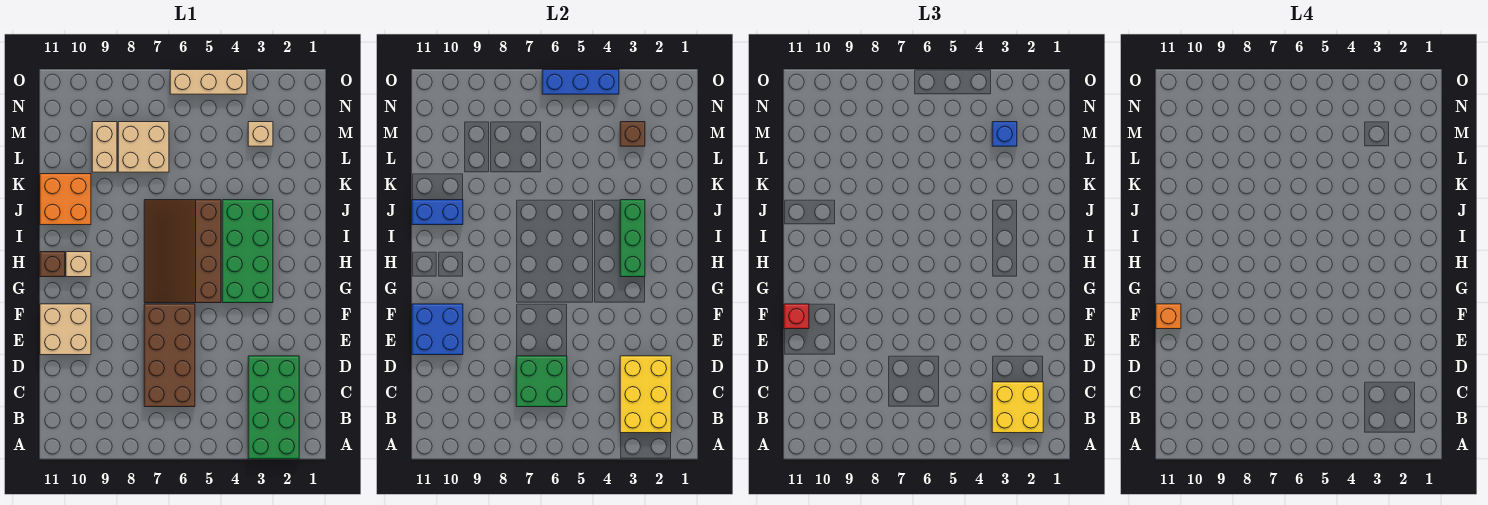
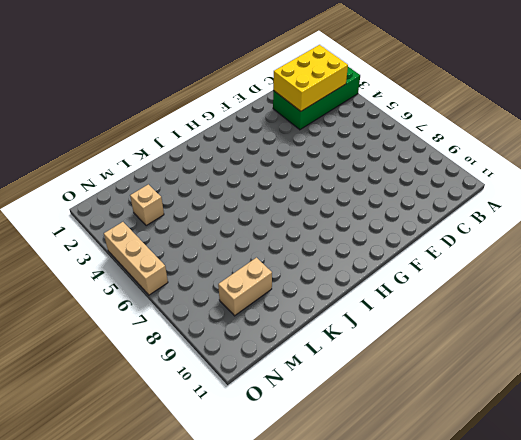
none -> brown 2x4 brick [144,304,195,407]
none -> tan 2x2 brick [40,304,91,355]
none -> green 2x4 brick [222,200,273,303]

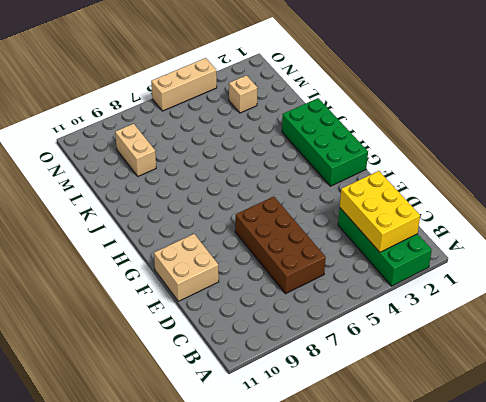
green 2x4 brick [282,98,368,186] -> green 2x4 brick moved to [222,200,273,303]
none -> brown 3x4 slope [144,200,221,303]
none -> tan 1x1 brick [66,252,91,277]
none -> brown 1x1 brick [40,252,65,277]

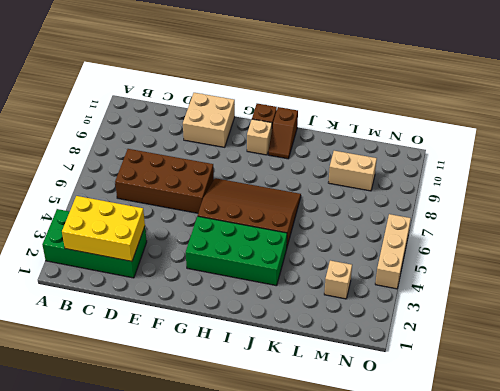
brown 1x2 slope [268,107,298,159] -> none
none -> orange 2x2 brick [40,174,91,225]
none -> tan 2x2 brick [118,122,169,172]
none -> green 2x2 brick [516,356,567,407]

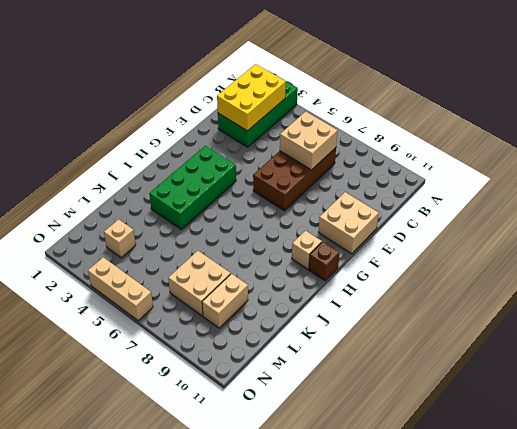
tan 2x2 brick [280,111,338,170] -> green 2x2 brick [516,356,567,407]
none -> brown 3x4 slope [144,200,221,303]
none -> orange 2x2 brick [40,174,91,225]
none -> blue 2x2 brick [412,304,463,355]

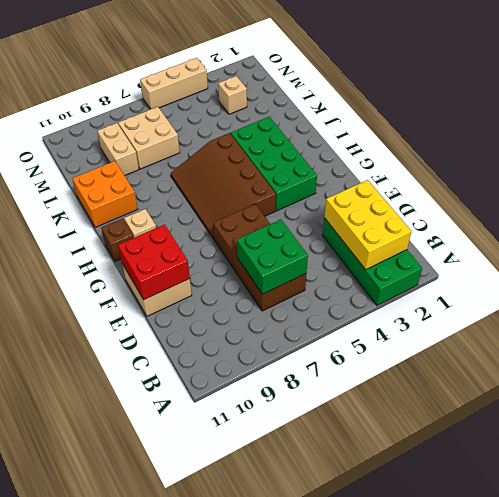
red 2x2 brick [118,225,190,300] -> blue 2x2 brick [412,304,463,355]
none -> green 1x3 brick [620,200,645,277]
none -> blue 1x2 brick [412,200,463,225]
none -> brown 1x1 brick [620,122,645,146]

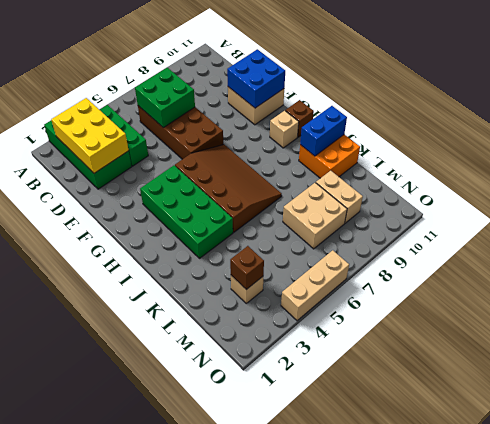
green 1x3 brick [100,105,148,166] -> green 1x3 brick moved to [620,200,645,277]
none -> blue 1x3 brick [542,70,619,94]
none -> yellow 2x2 brick [992,382,1043,433]
none -> red 1x1 brick [784,304,809,329]

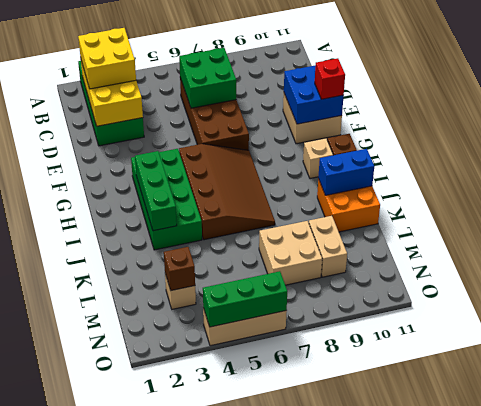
green 1x3 brick [203,271,287,327] -> blue 1x3 brick [542,70,619,94]
none -> blue 1x1 brick [992,122,1017,146]
none -> orange 1x1 brick [1156,304,1181,329]

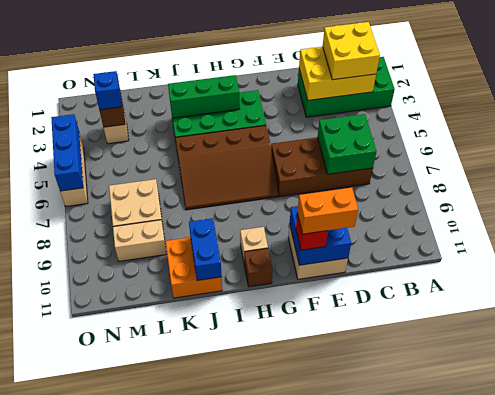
orange 1x2 brick [297,187,358,234] -> orange 1x1 brick [1156,304,1181,329]

